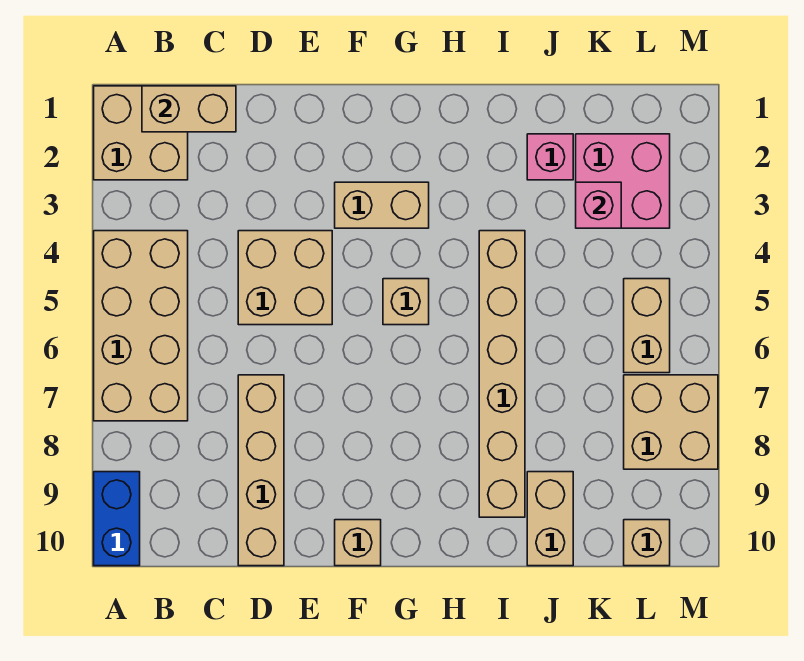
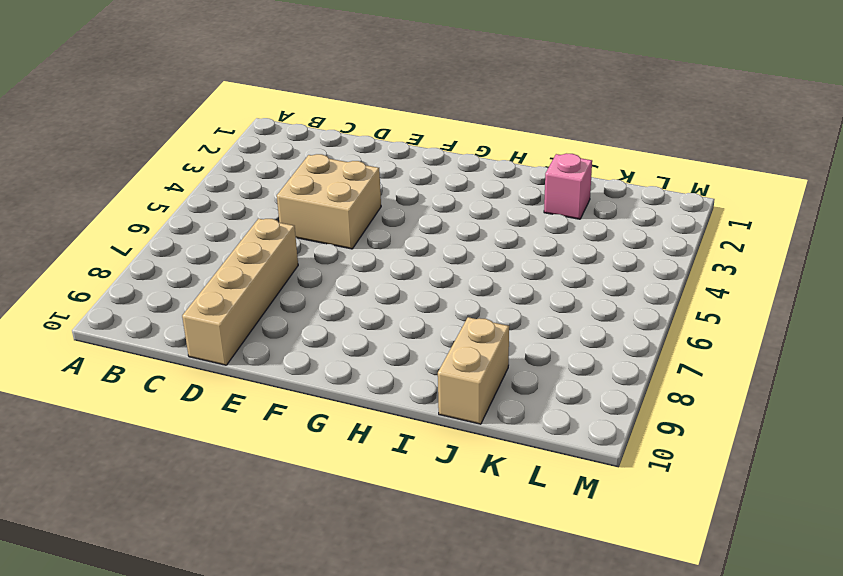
none -> tan 2x2 brick [94,86,188,180]
none -> tan 2x4 brick [94,231,188,421]
none -> blue 1x2 brick [94,472,140,566]

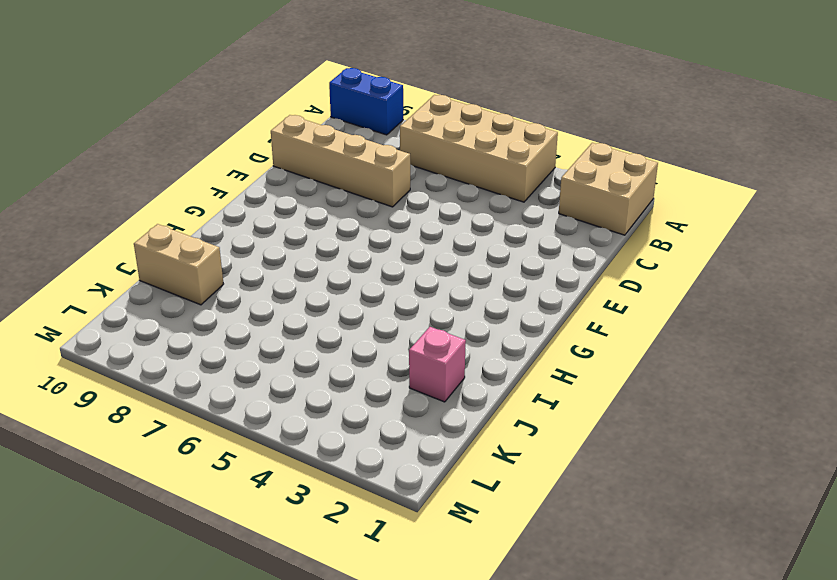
none -> tan 2x2 brick [238,231,332,325]
none -> tan 1x2 brick [335,182,429,228]
none -> tan 1x1 brick [335,520,381,566]

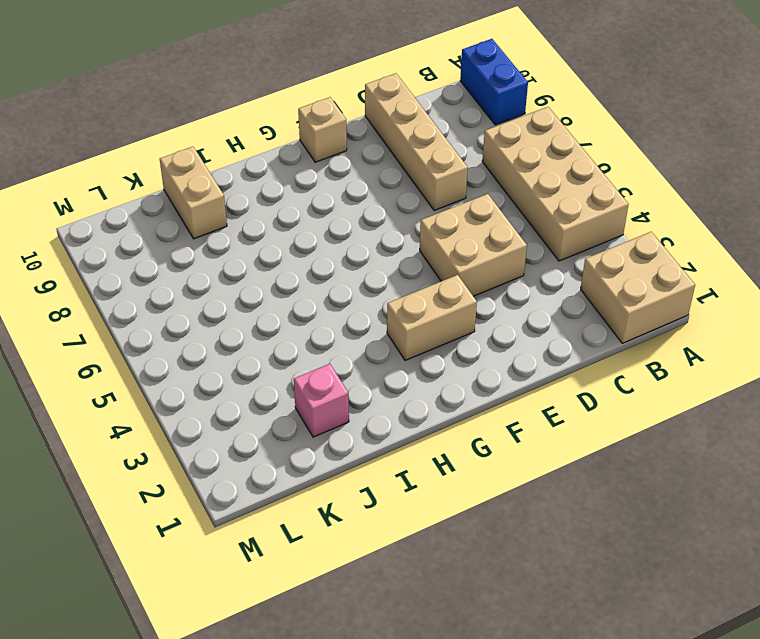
none -> tan 1x1 brick [383,279,429,325]
none -> tan 1x6 brick [479,231,525,517]
none -> pink 2x2 brick [576,134,670,228]

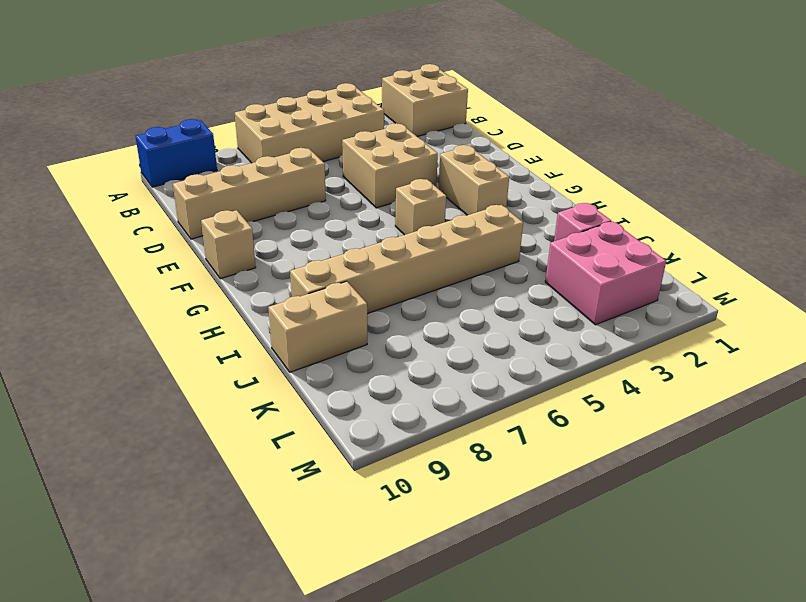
none -> tan 1x2 brick [624,279,670,373]
none -> tan 2x2 brick [624,375,718,469]
none -> tan 1x1 brick [624,520,670,566]

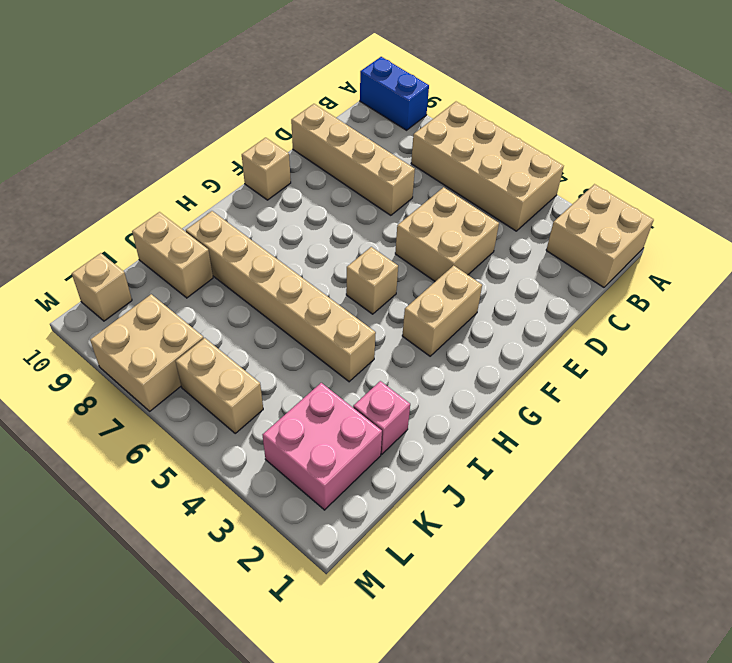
none -> tan 1x2 brick [142,86,236,132]
none -> pink 1x1 brick [576,182,621,228]

